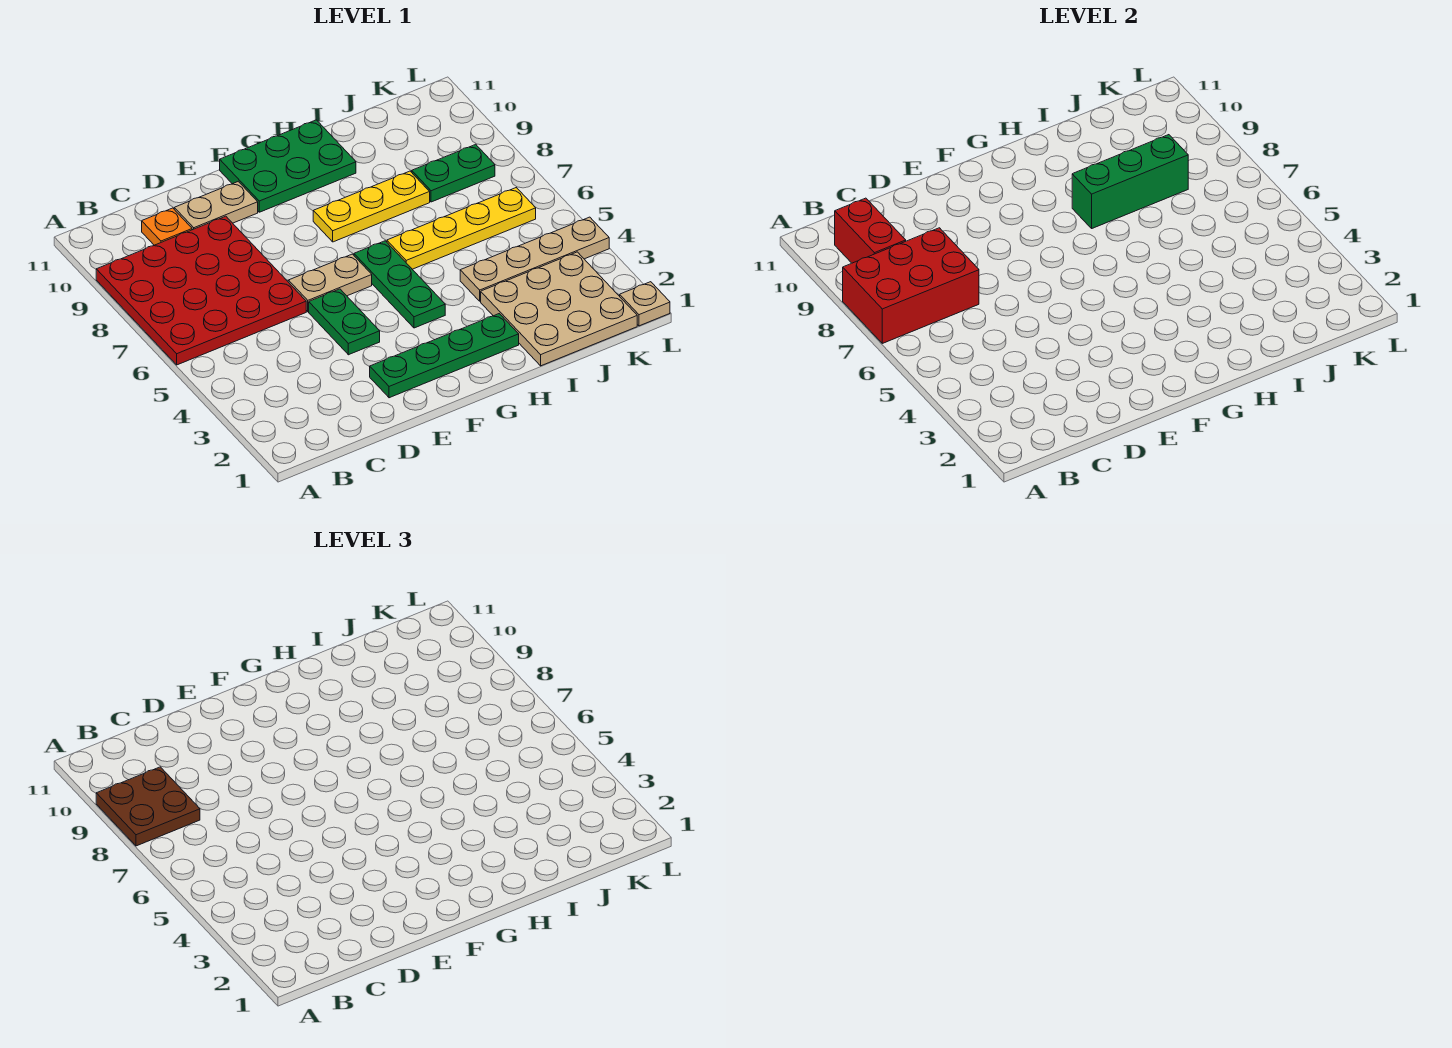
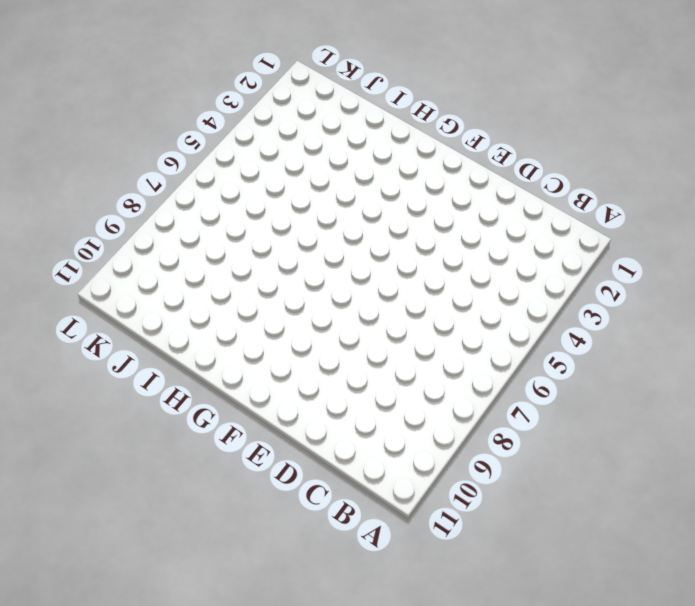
none -> red 4x4 plate [96,216,306,365]
none -> orange 1x1 plate [142,208,192,245]
none -> tan 1x2 plate [174,181,258,230]

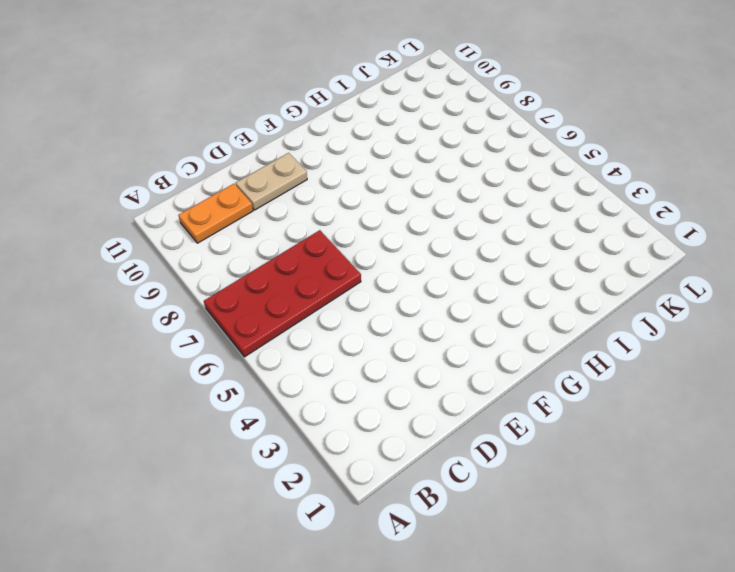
red 2x4 plate [204,230,361,357] -> red 4x4 plate [96,216,306,365]
orange 1x2 plate [178,184,253,243] -> orange 1x1 plate [142,208,192,245]
none -> green 1x4 plate [370,314,519,398]
none -> green 1x2 plate [309,289,380,355]
none -> tan 1x2 plate [288,254,372,312]

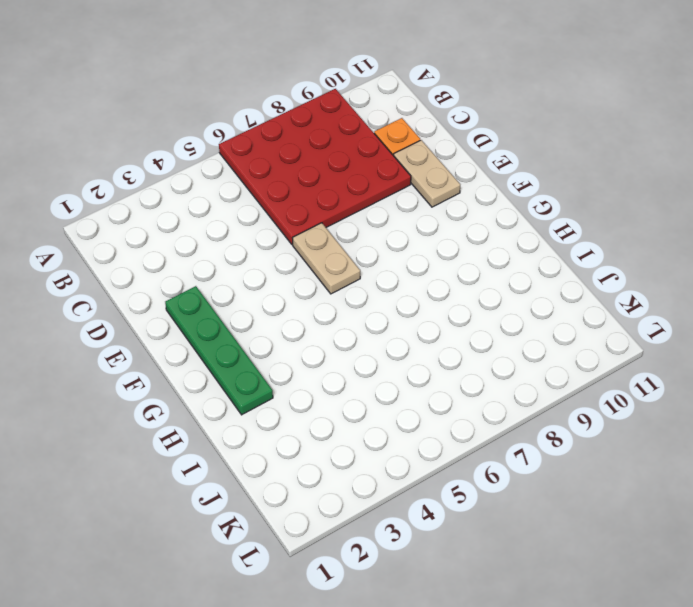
none -> green 1x2 plate [309,289,380,355]
none -> green 2x3 plate [220,120,356,212]
none -> green 1x3 plate [354,241,445,328]

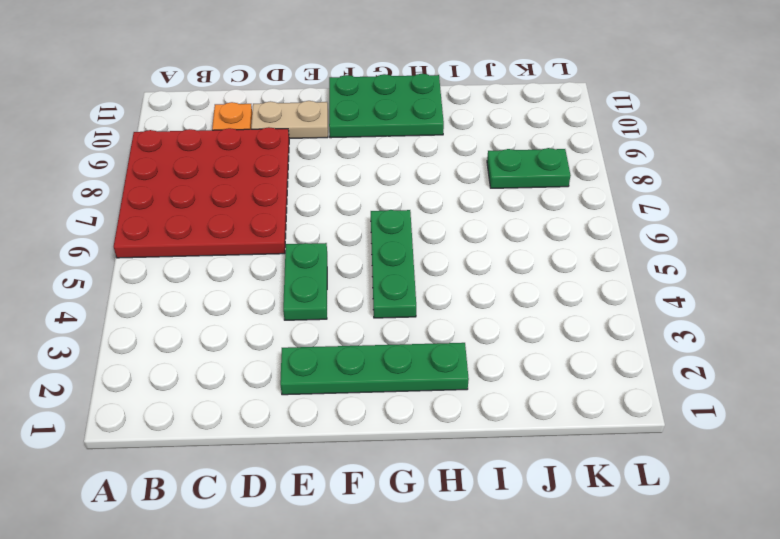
none -> tan 1x2 plate [288,254,372,312]
none -> yellow 1x3 plate [313,171,430,242]
none -> yellow 1x4 plate [387,188,536,269]

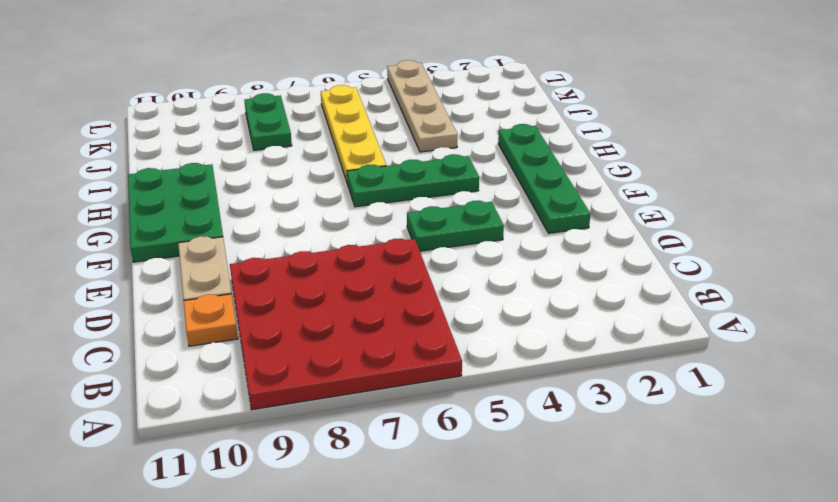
none -> tan 1x2 plate [288,254,372,312]
none -> yellow 1x3 plate [313,171,430,242]
none -> tan 3x3 plate [481,252,637,366]

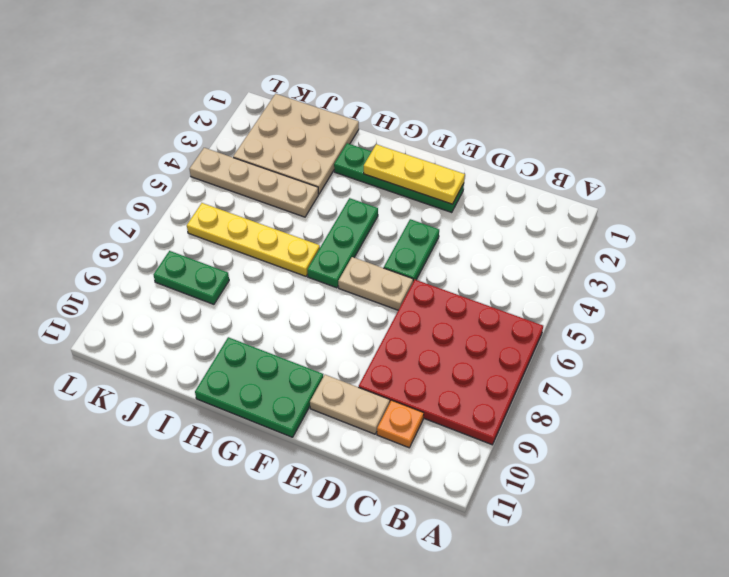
yellow 1x3 plate [364,144,465,204] -> yellow 1x3 plate moved to [313,171,430,242]
none -> tan 1x1 plate [620,282,670,326]
none -> red 2x3 brick [843,228,979,343]
none -> red 1x2 brick [835,198,906,263]

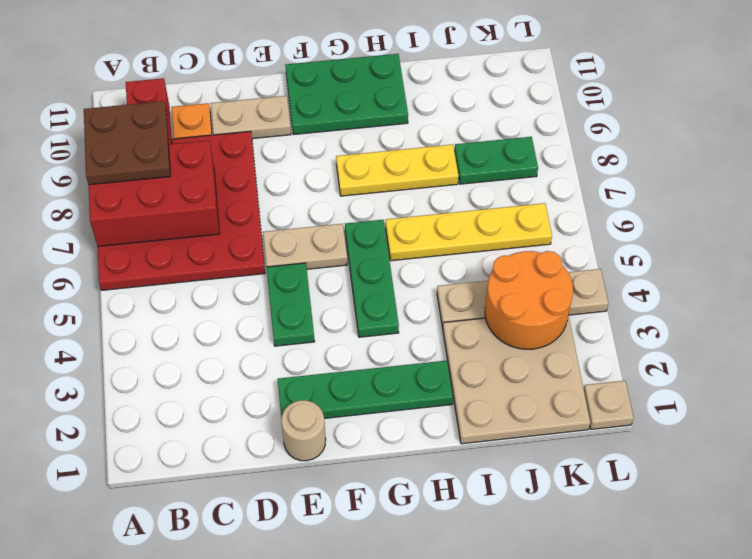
tan 1x1 round brick [281,400,326,461] -> none
orange 2x2 round brick [485,251,573,349] -> none
none -> green 1x3 brick [1072,135,1188,228]

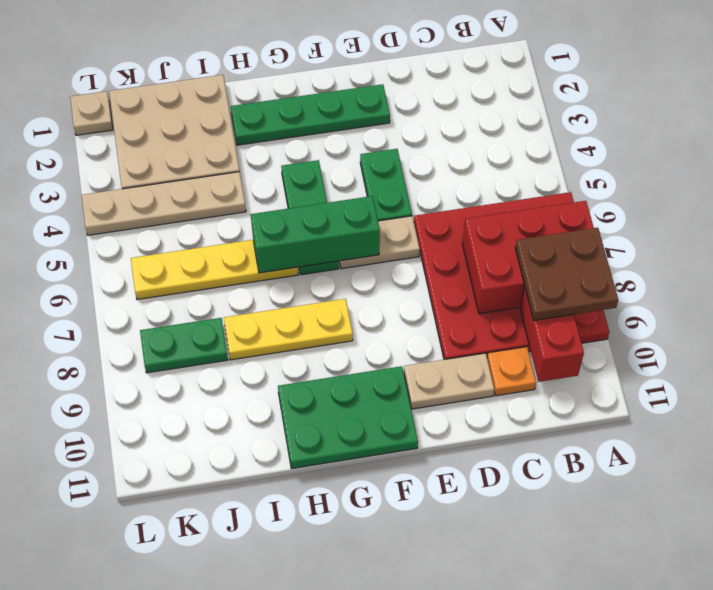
green 1x3 brick [251,196,380,273] -> green 1x3 brick moved to [1072,135,1188,228]

